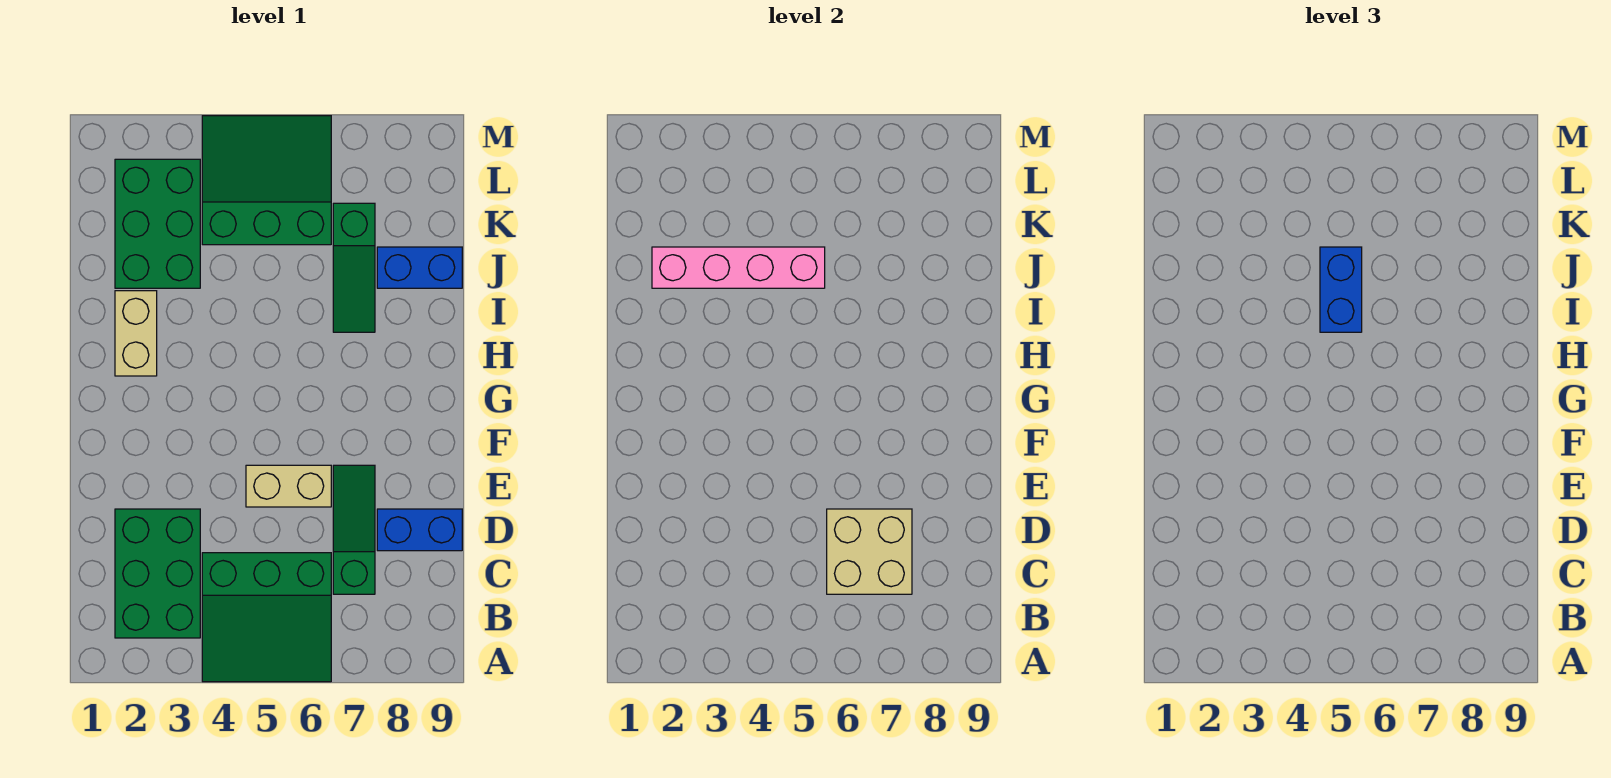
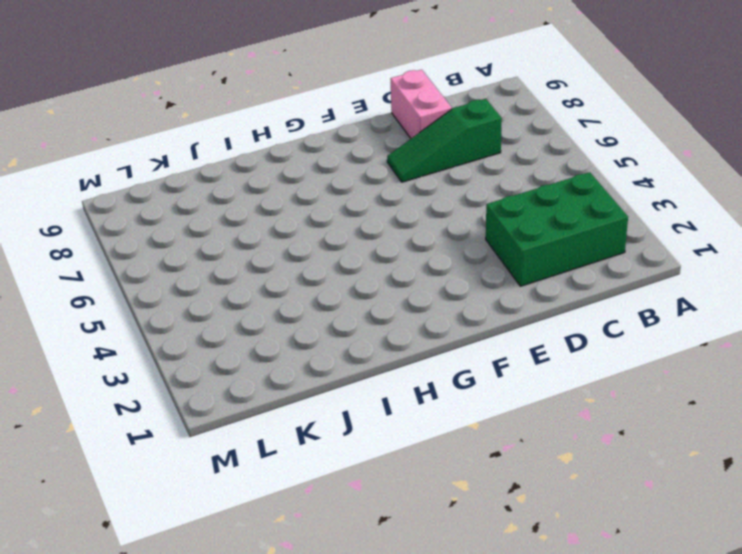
pink 1x2 brick [391,70,452,138] -> blue 1x2 brick [377,509,462,551]
none -> green 3x3 slope [202,553,331,682]
none -> tan 1x2 brick [246,465,331,507]
none -> tan 1x2 brick [115,291,157,376]

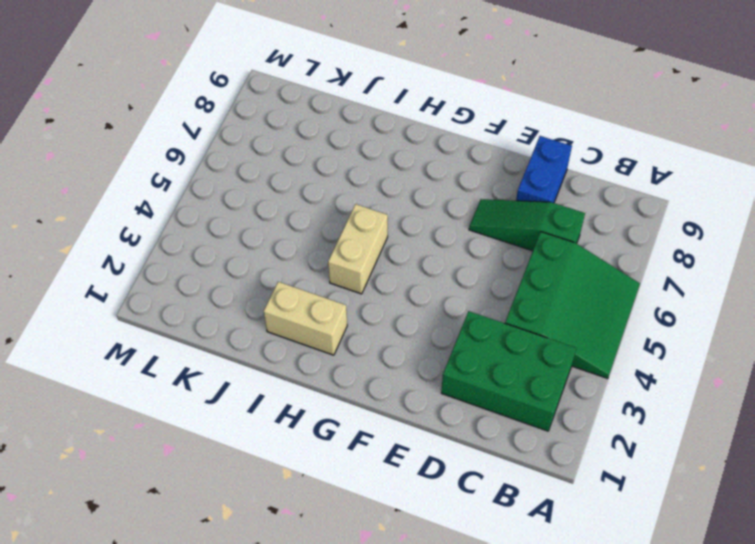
tan 1x2 brick [328,204,388,294] -> tan 1x2 brick moved to [246,465,331,507]
none -> green 1x3 slope [333,203,375,332]
none -> green 2x3 brick [115,159,200,288]
none -> blue 1x2 brick [377,247,462,288]

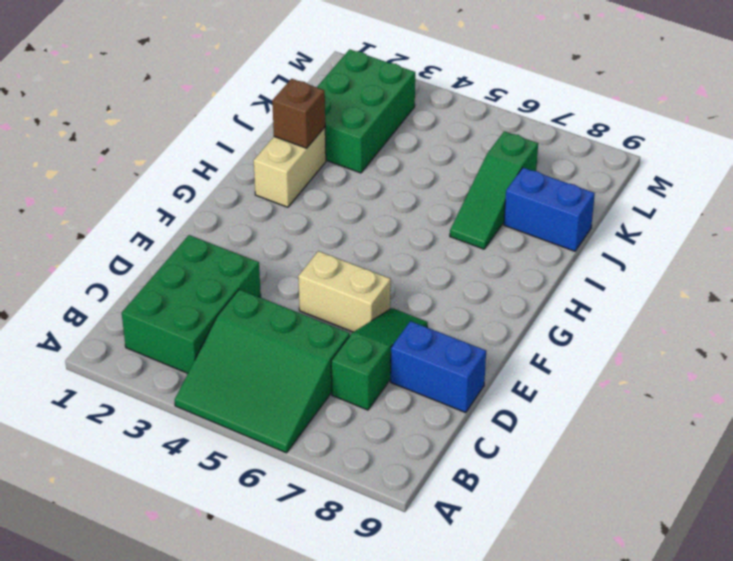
brown 1x1 brick [272,79,325,148] -> none
none -> green 3x3 slope [202,116,331,245]
none -> tan 2x2 brick [827,509,912,594]
none -> pink 1x4 brick [652,247,825,288]

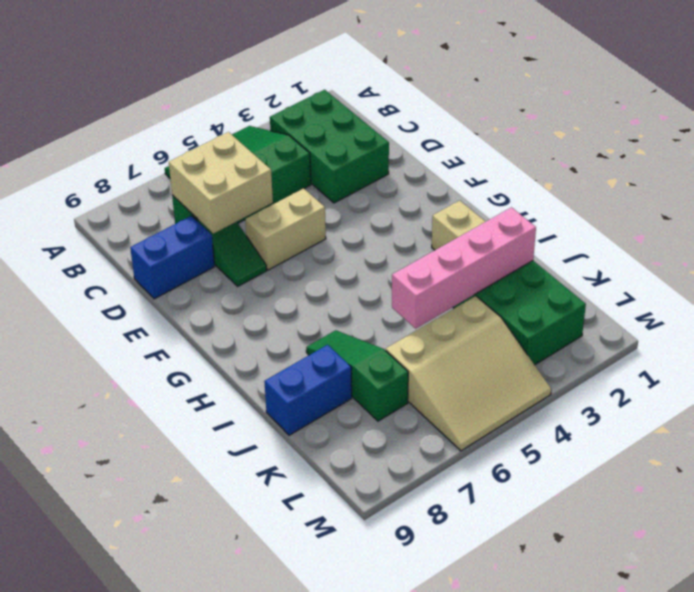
tan 3x3 slope [386,296,551,451] -> green 3x3 slope [202,116,331,245]
none -> blue 1x2 brick [1320,247,1362,332]

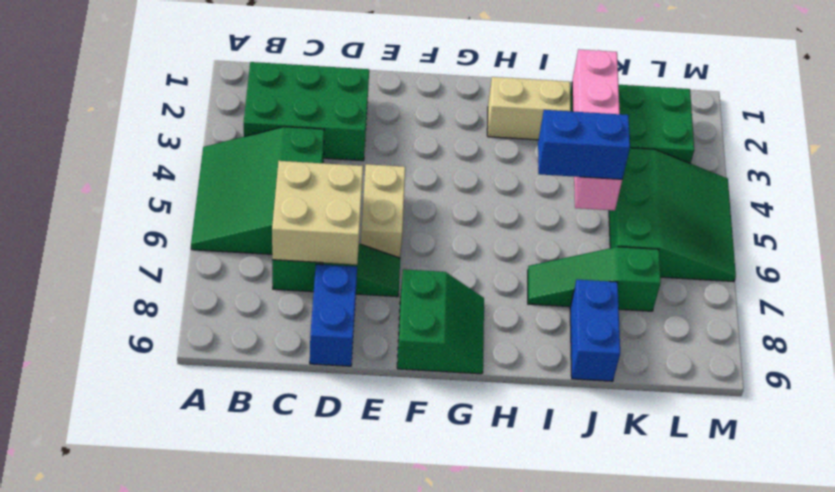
green 2x2 slope [397,269,484,374] -> none

